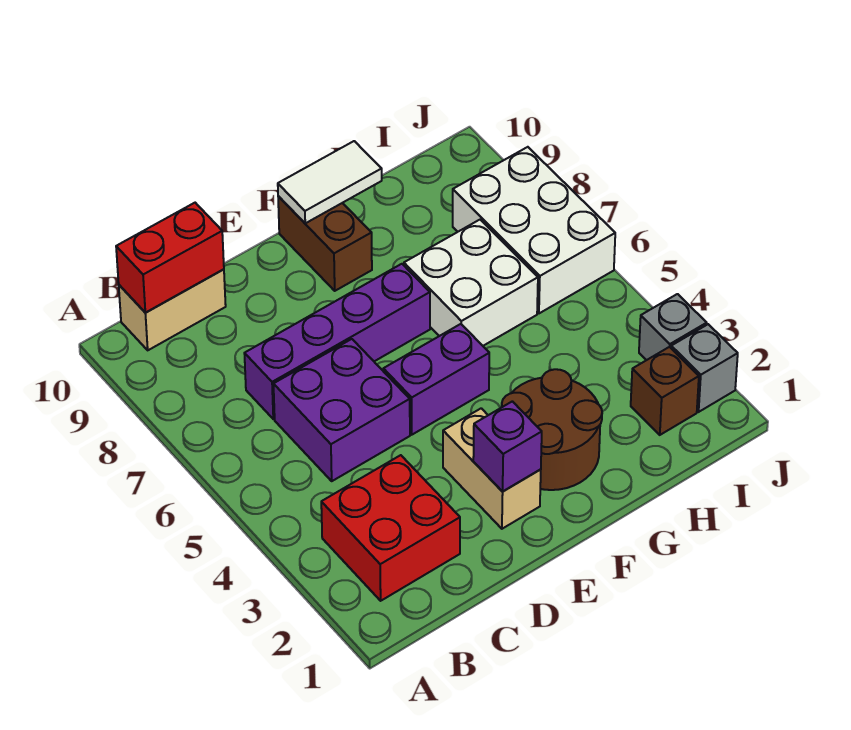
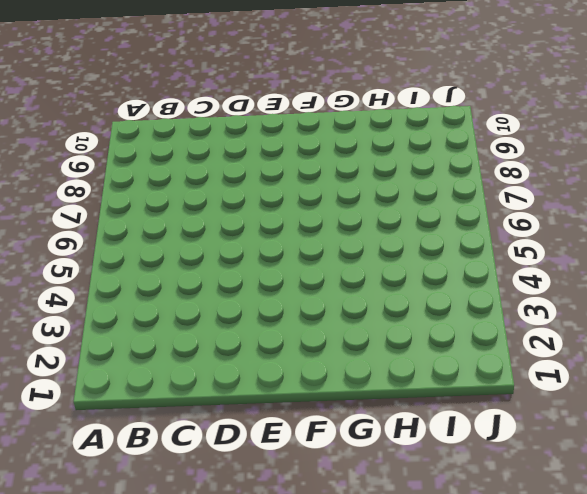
none -> red 2x2 brick [321,455,460,601]
none -> tan 1x2 brick [119,269,226,350]
none -> purple 2x2 brick [274,339,410,481]

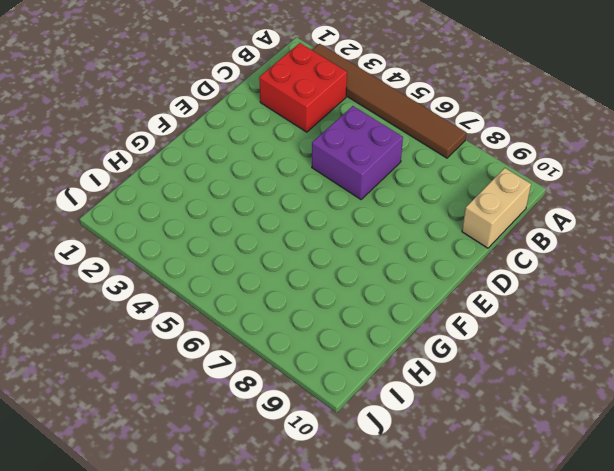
brown 1x6 tile [312,44,466,158] -> none
none -> purple 1x4 brick [244,264,430,419]
none -> tan 1x2 brick [443,408,541,529]
none -> purple 1x2 brick [383,324,489,435]

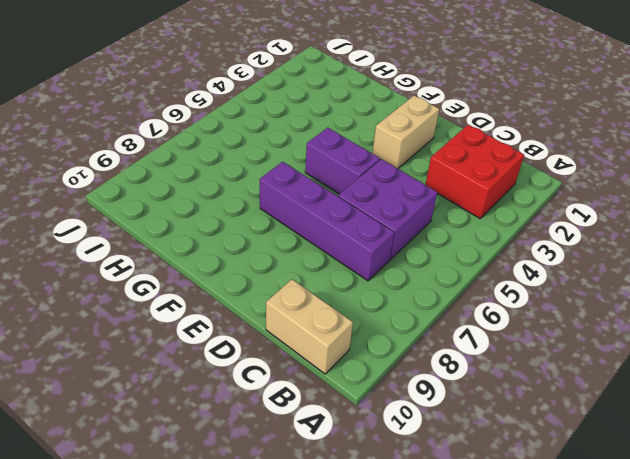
none -> brown 2x2 round brick [502,369,602,490]
none -> brown 1x2 brick [278,196,372,291]
none -> white 2x2 brick [404,220,538,346]

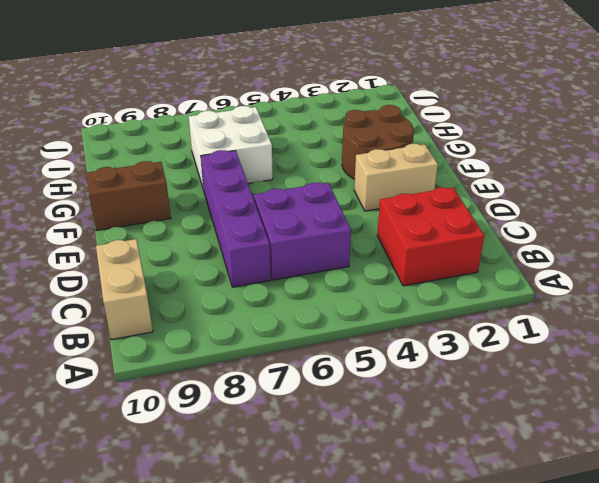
none -> purple 1x2 brick [383,324,489,435]
none -> brown 1x1 brick [631,347,699,435]
none -> white 2x3 brick [453,147,615,313]

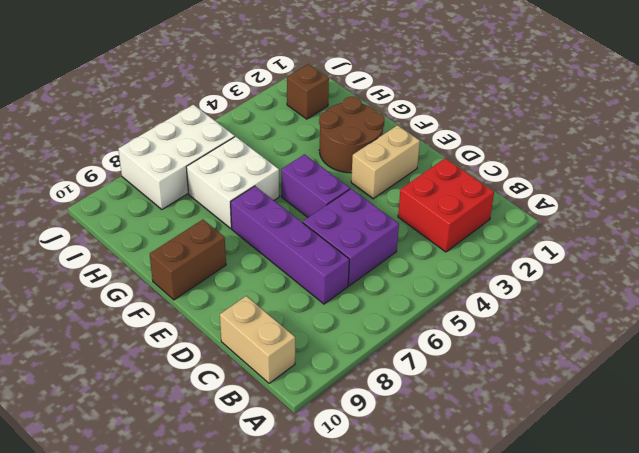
none -> grey 1x1 brick [671,324,738,412]
none -> grey 1x1 brick [639,294,707,360]
none -> red 1x2 brick [116,203,224,313]

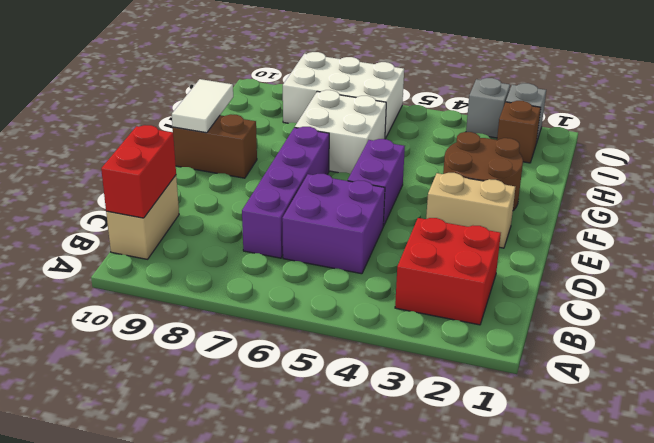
none -> purple 1x1 brick [473,401,542,492]

